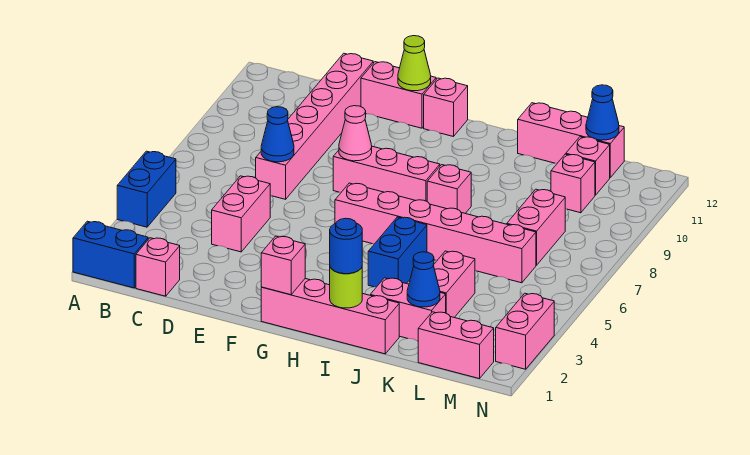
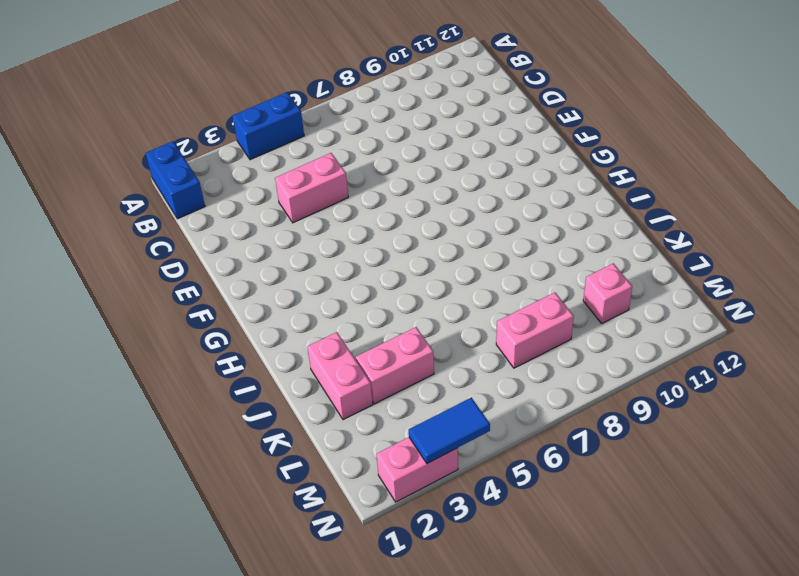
blue 1x2 tile [409,398,490,463] -> none
none -> pink 1x1 brick [136,238,180,296]
none -> pink 1x6 brick [256,53,373,199]
none -> pink 1x2 brick [361,62,436,128]

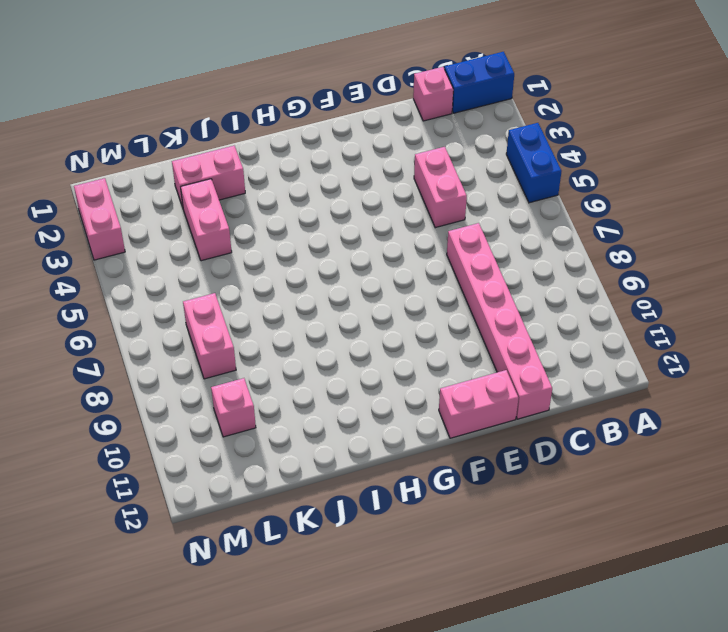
none -> pink 1x3 brick [333,146,440,201]
none -> pink 1x4 brick [261,279,399,354]
none -> pink 1x6 brick [335,183,536,283]

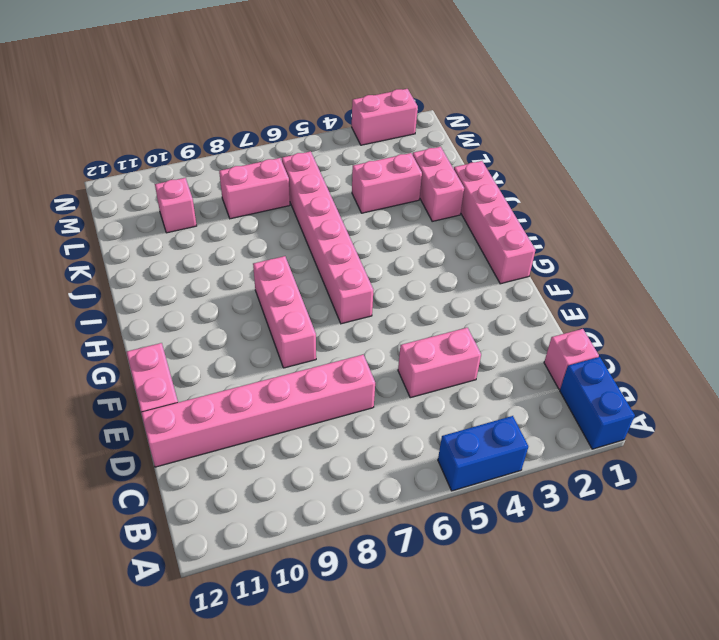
none -> pink 1x1 brick [424,78,468,137]
none -> blue 1x2 brick [368,217,427,287]
none -> pink 1x1 brick [427,165,471,213]

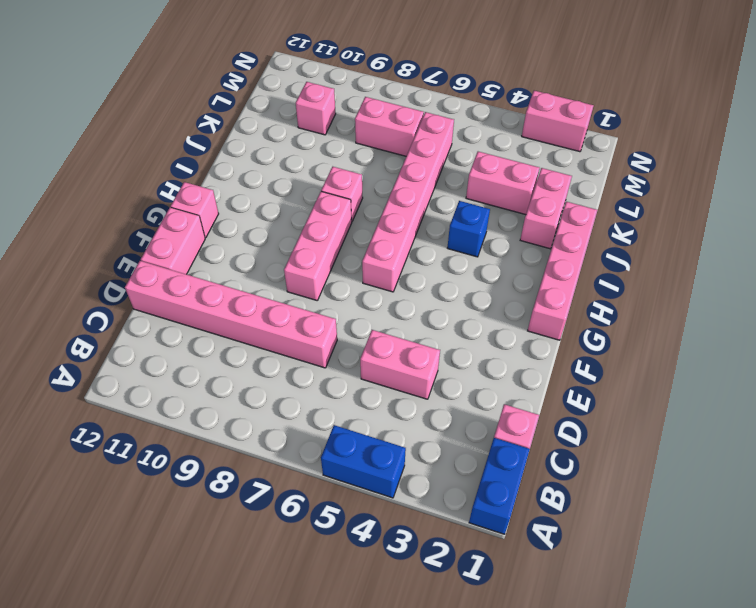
blue 1x1 brick [447,201,490,257] -> blue 1x2 brick [368,217,427,287]
none -> pink 1x3 brick [518,103,624,177]
none -> pink 1x2 brick [418,312,494,379]
none -> pink 1x1 brick [566,137,610,195]

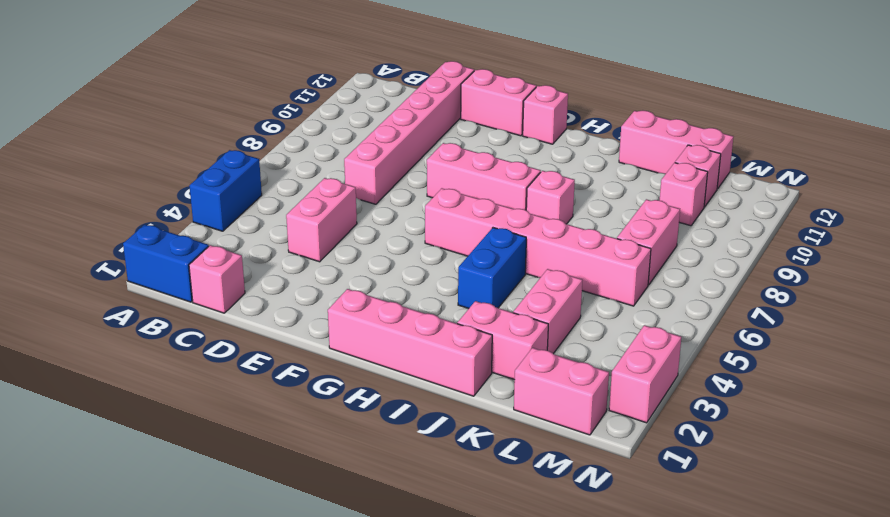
none -> blue 1x1 cone [261,107,294,162]
none -> pink 1x1 cone [339,106,372,161]
none -> lime 1x1 cone [398,36,431,91]

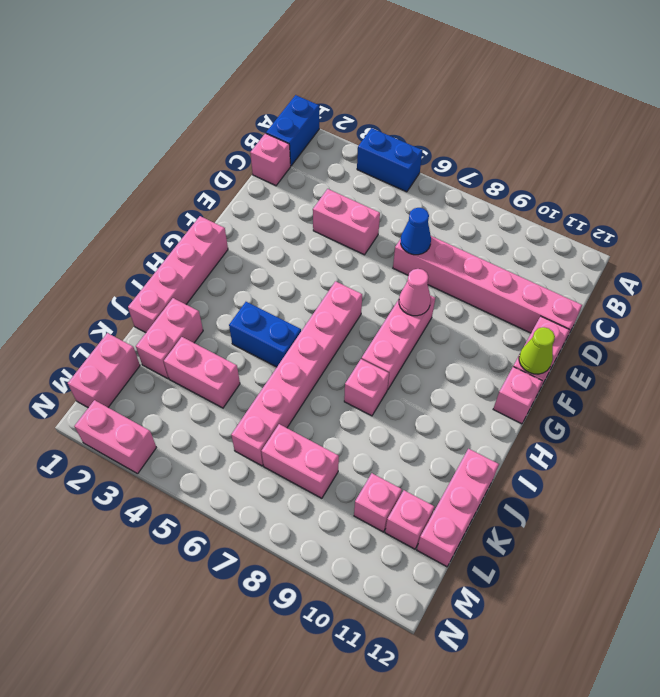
none -> pink 1x1 brick [261,236,305,295]
none -> lime 1x1 round brick [330,267,362,308]
none -> blue 1x1 cone [407,252,440,307]

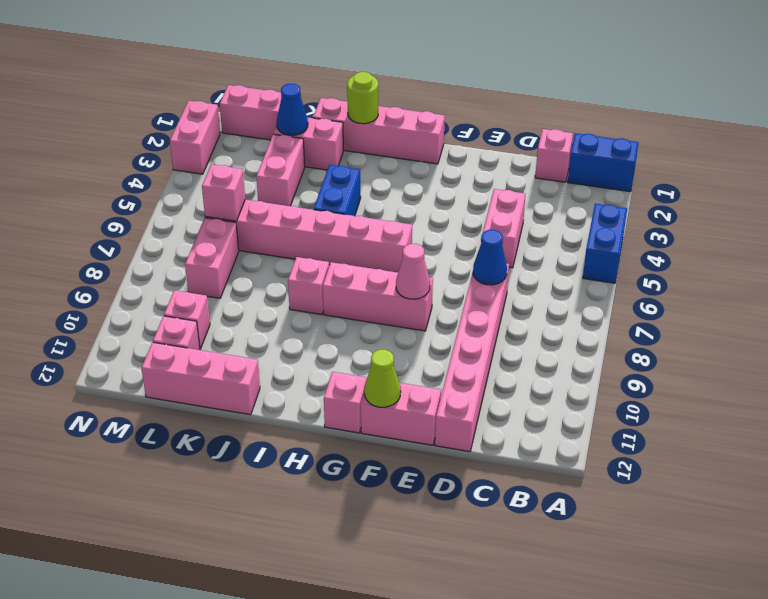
pink 1x1 brick [202,164,245,221] -> pink 1x1 brick moved to [261,236,305,295]
none -> blue 1x1 cone [586,85,619,140]
none -> blue 1x1 round brick [330,218,362,274]

